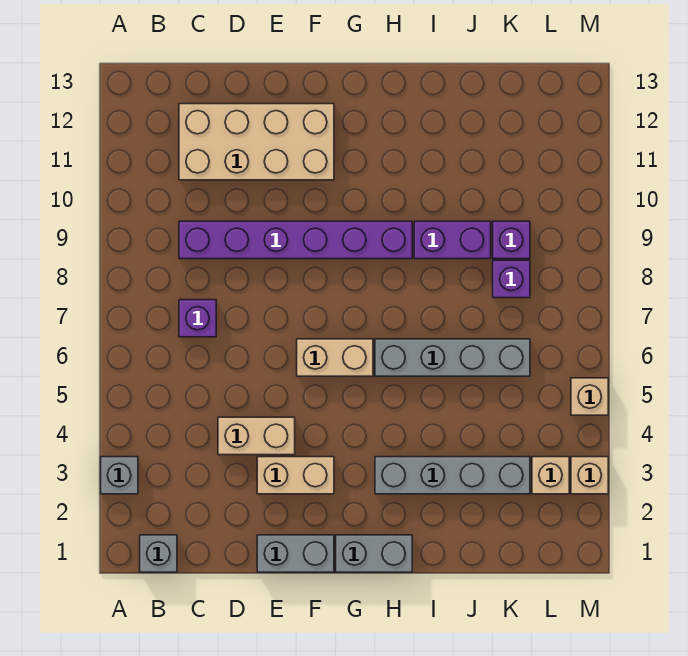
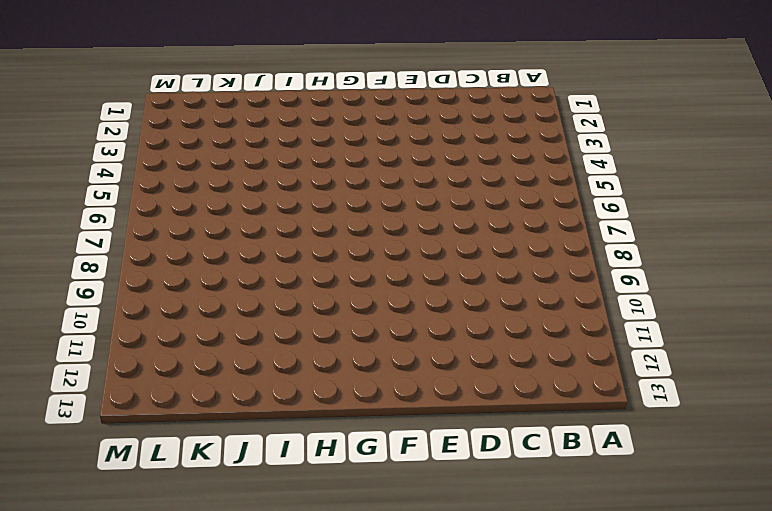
none -> grey 1x1 brick [101,457,138,494]
none -> grey 1x1 brick [140,535,177,572]
none -> purple 1x1 brick [179,300,216,337]

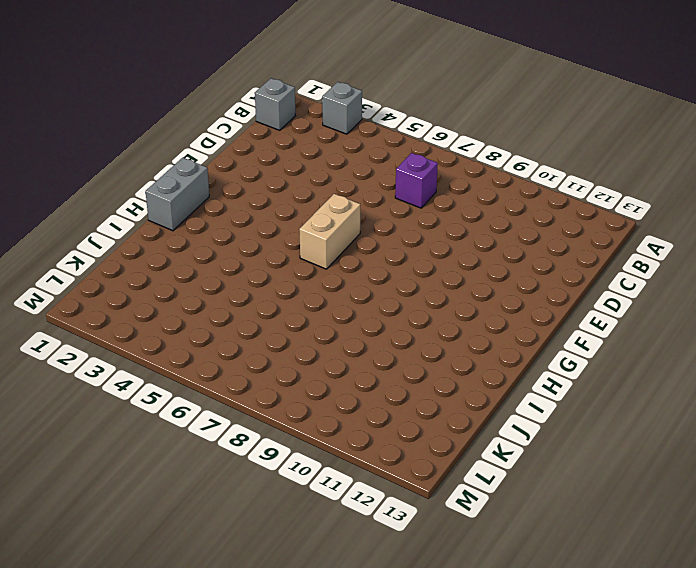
none -> purple 1x6 brick [179,221,412,259]
none -> tan 2x4 brick [179,104,334,180]
none -> tan 1x2 brick [218,417,295,455]

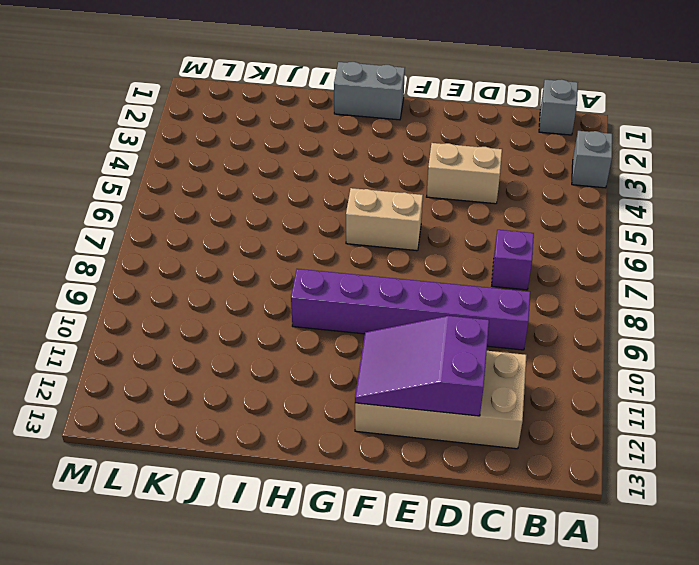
purple 2x3 slope [355,316,489,416] -> none
none -> grey 1x2 brick [257,535,334,572]
none -> tan 1x2 brick [257,457,334,494]
none -> grey 1x4 brick [375,457,530,494]

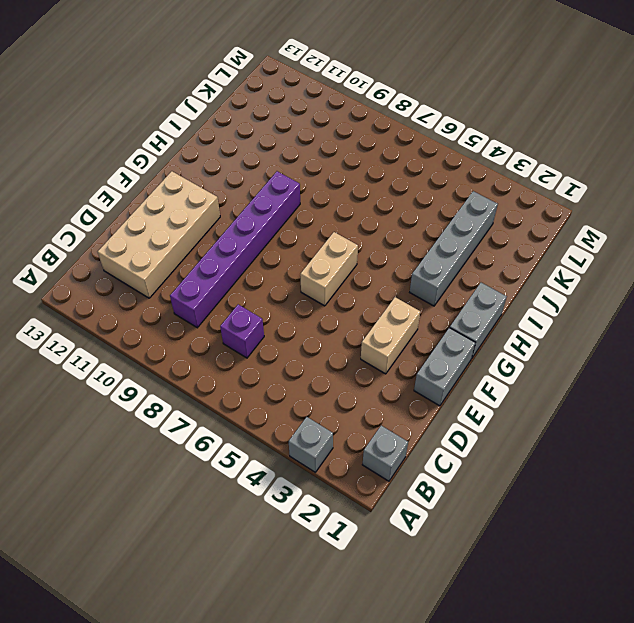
none -> tan 1x2 brick [218,417,295,455]
none -> grey 1x4 brick [375,339,530,376]
none -> purple 1x2 brick [414,221,491,259]

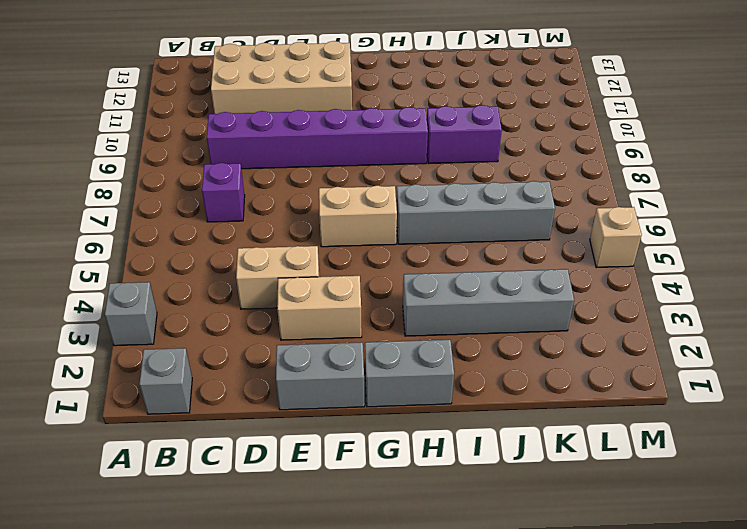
none -> purple 1x1 brick [493,260,530,298]
none -> purple 1x1 brick [493,221,530,259]
none -> tan 1x1 brick [532,457,569,494]

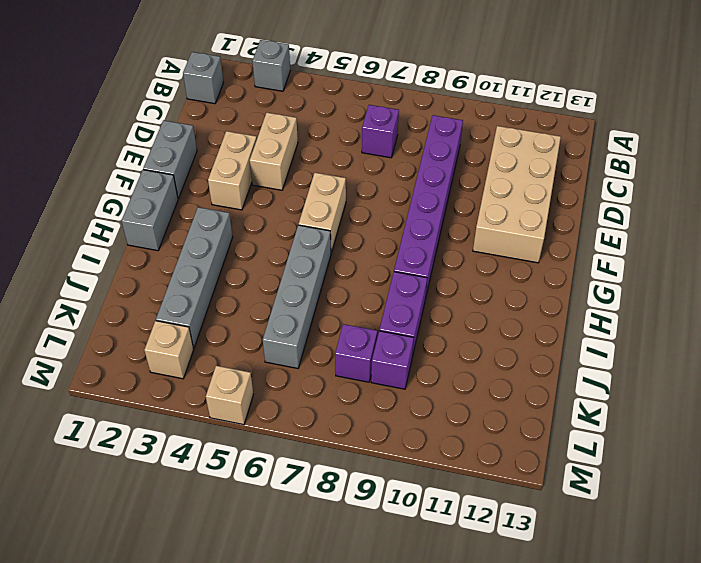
none -> tan 1x1 brick [571,457,608,494]

